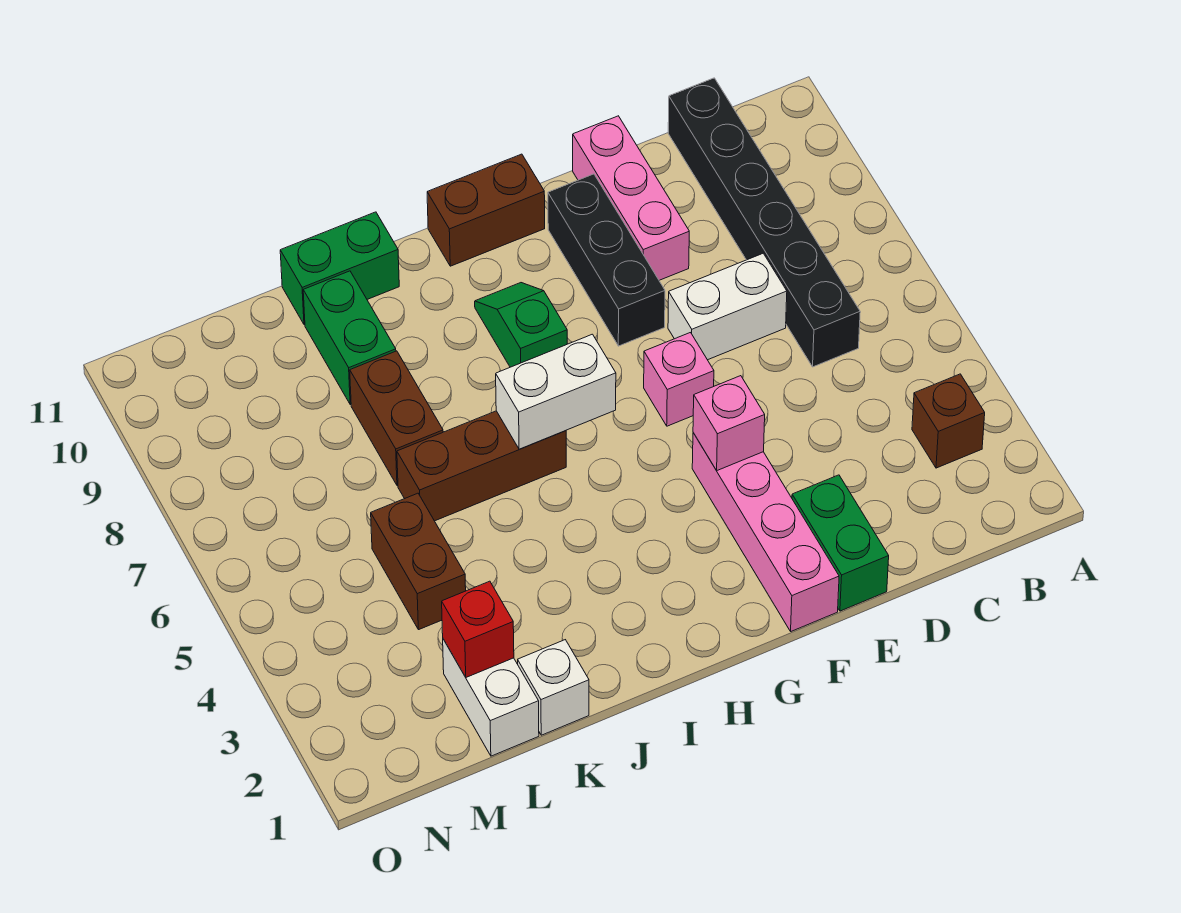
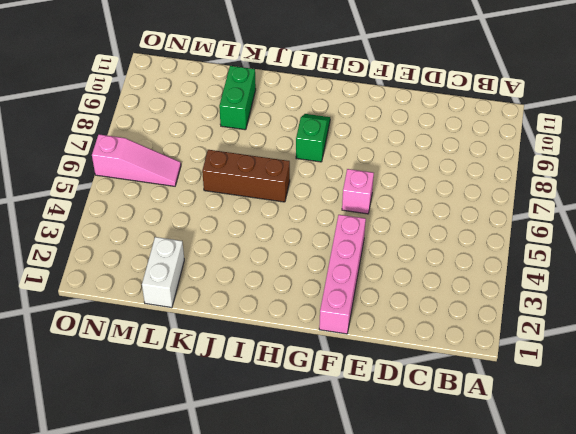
pink 1x3 slope [92,134,181,186] -> none
none -> brown 1x1 brick [912,374,985,468]
none -> black 1x6 brick [668,78,860,367]
none -> white 1x2 brick [668,253,787,360]

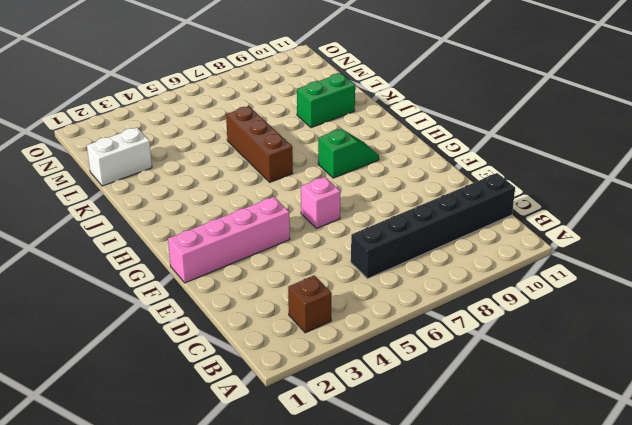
none -> white 1x2 brick [668,253,787,360]
none -> green 1x2 brick [792,475,889,611]
none -> pink 1x3 brick [573,116,689,280]

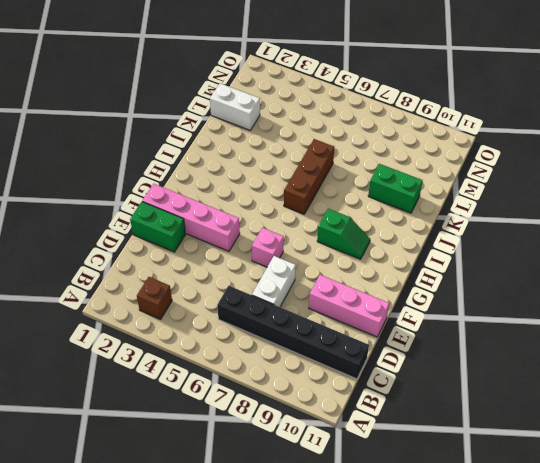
none -> black 1x3 brick [548,174,665,346]
none -> brown 1x2 brick [427,154,545,266]
none -> green 1x2 brick [280,212,399,325]

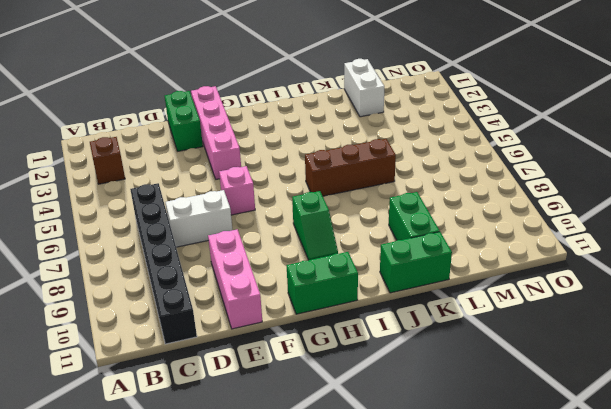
green 1x2 brick [287,252,358,314] -> brown 1x2 brick [427,154,545,266]
none -> black 1x3 brick [548,174,665,346]
none -> white 1x1 brick [518,640,589,735]
none -> brown 1x2 brick [350,351,443,486]

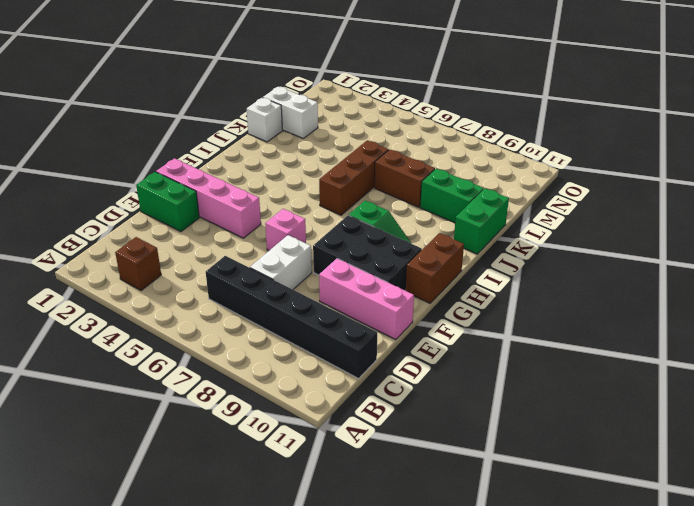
black 2x3 brick [313,215,422,290] -> black 1x3 brick [548,174,665,346]
none -> brown 1x2 brick [371,493,466,630]
none -> pink 1x1 brick [693,376,765,470]
none -> white 1x2 brick [496,334,616,449]

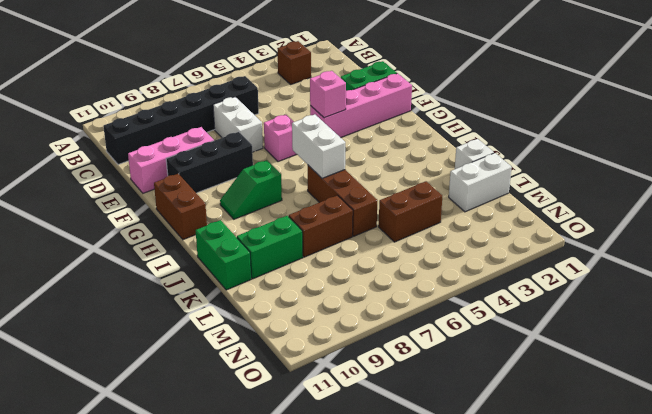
none -> red 1x1 brick [442,581,514,677]

